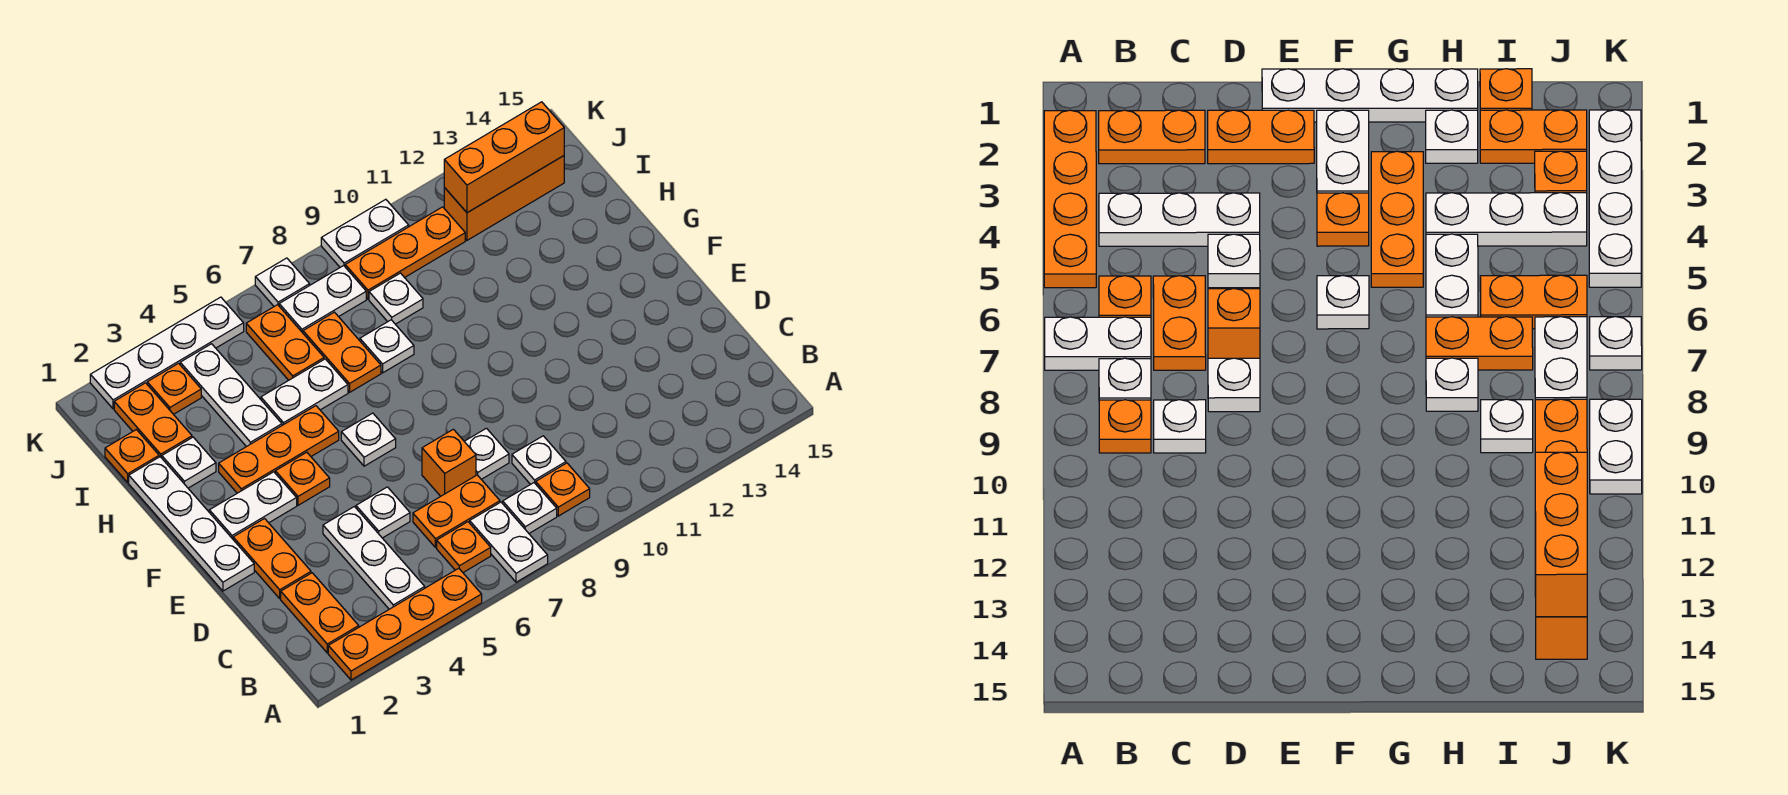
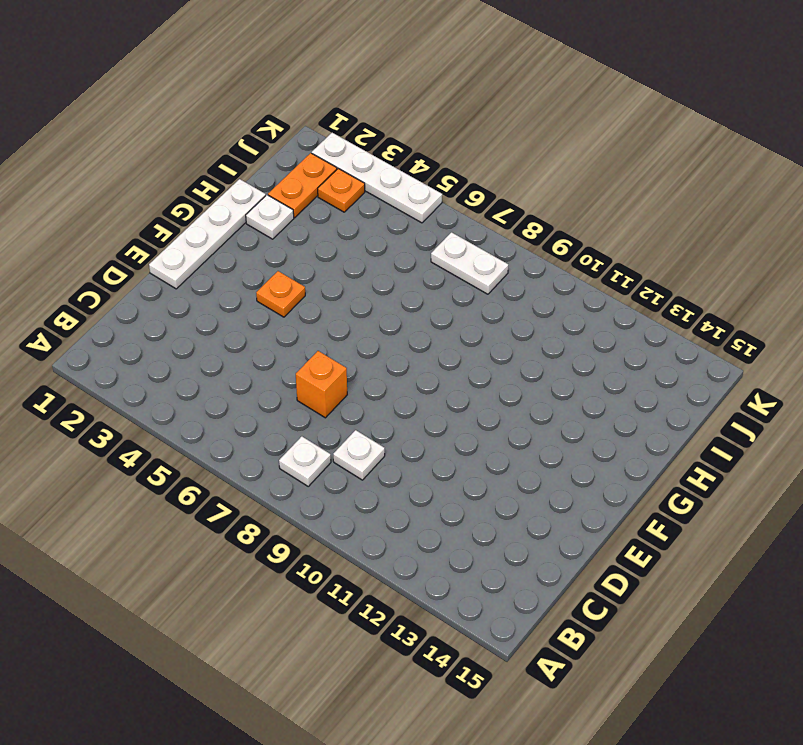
none -> orange 1x4 plate [328,568,482,680]
none -> white 1x2 plate [470,502,548,582]
none -> orange 1x2 plate [281,573,359,653]
none -> white 1x3 plate [323,507,425,609]

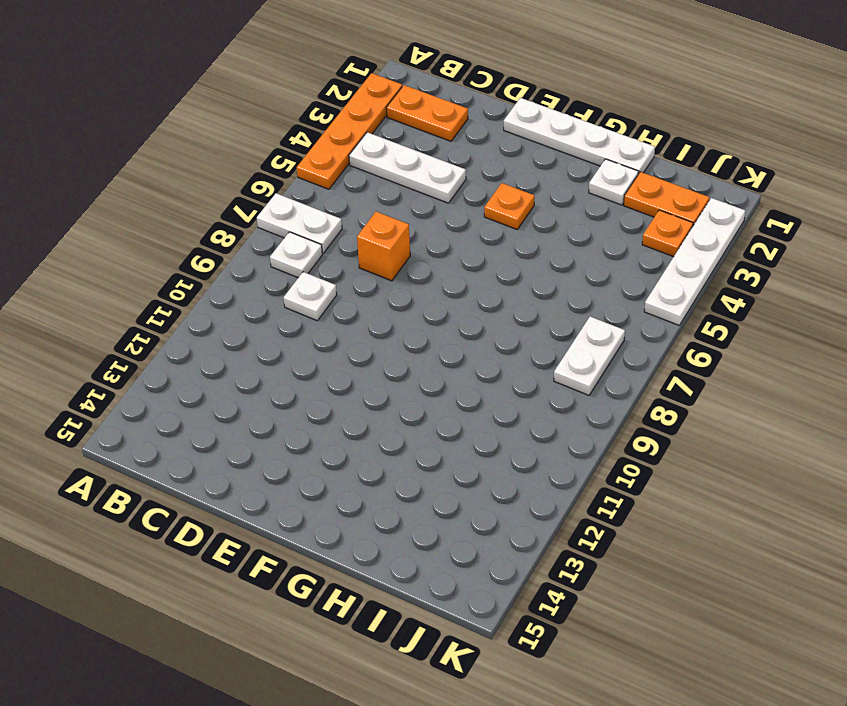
none -> orange 1x1 plate [437,522,491,572]
none -> orange 1x1 plate [536,463,590,516]
none -> orange 1x2 plate [413,475,500,548]
none -> orange 1x2 plate [233,519,311,598]

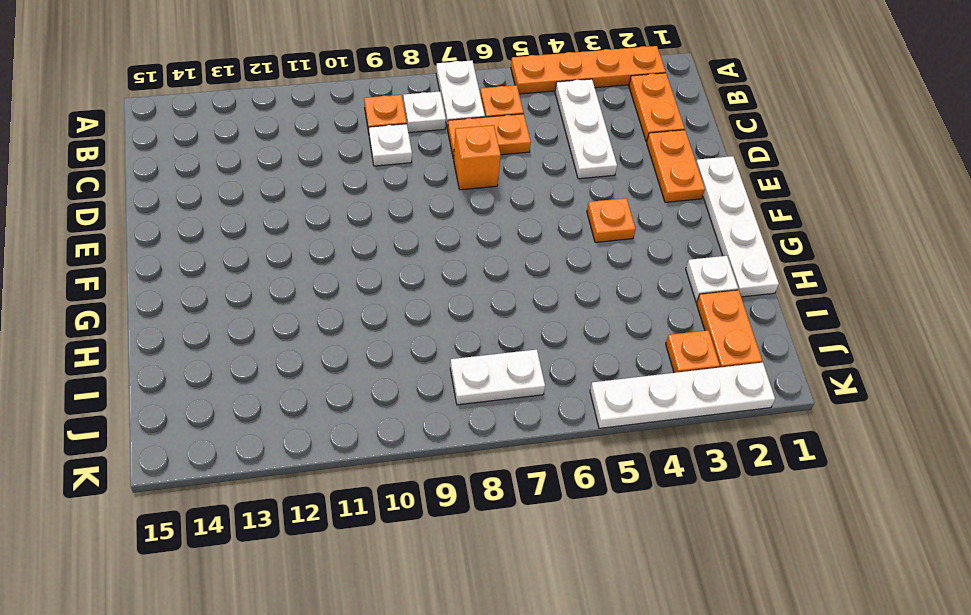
none -> white 1x1 plate [356,487,410,538]
none -> white 1x1 plate [464,428,509,479]
none -> white 1x2 plate [209,472,297,539]
none -> white 1x1 plate [341,413,396,466]

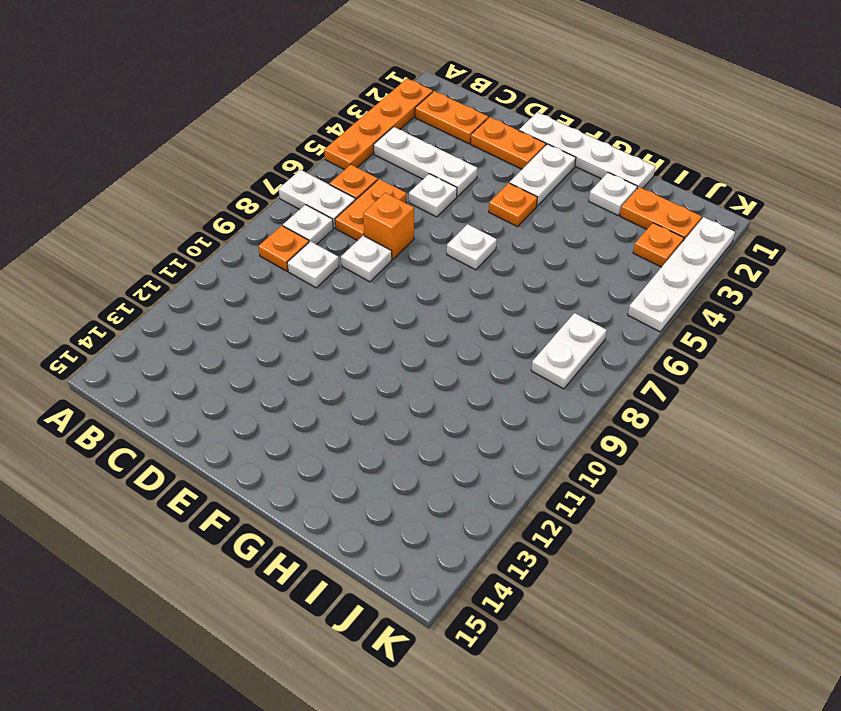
none -> orange 1x3 plate [219,406,339,493]
none -> white 1x3 plate [180,344,282,447]
none -> white 1x2 plate [261,359,348,425]
none -> orange 1x2 plate [303,312,381,392]

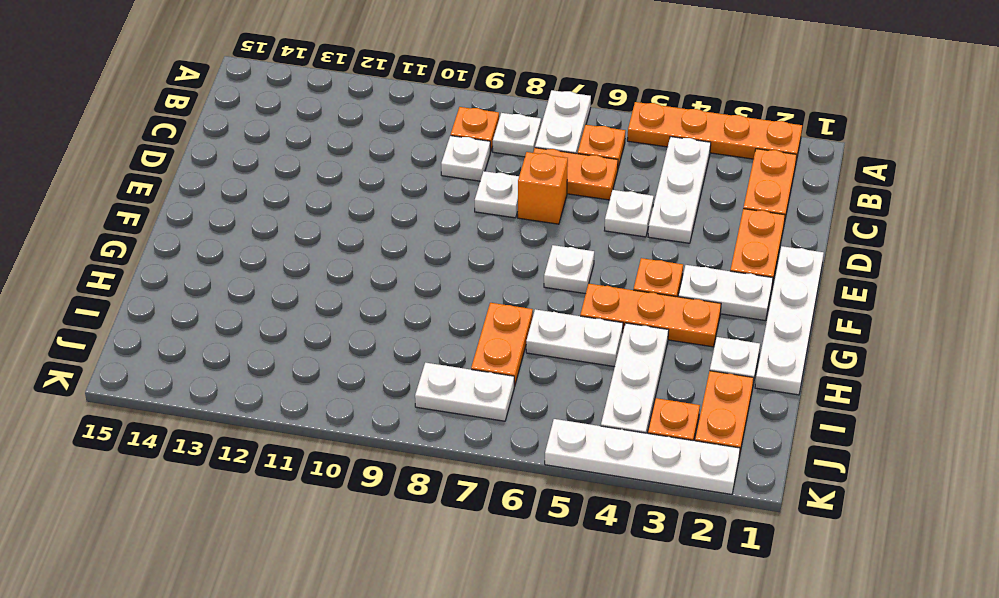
none -> white 1x1 plate [360,320,414,373]
none -> orange 1x1 plate [105,430,159,482]
none -> orange 1x2 plate [246,305,324,380]
none -> white 1x1 plate [369,273,423,324]

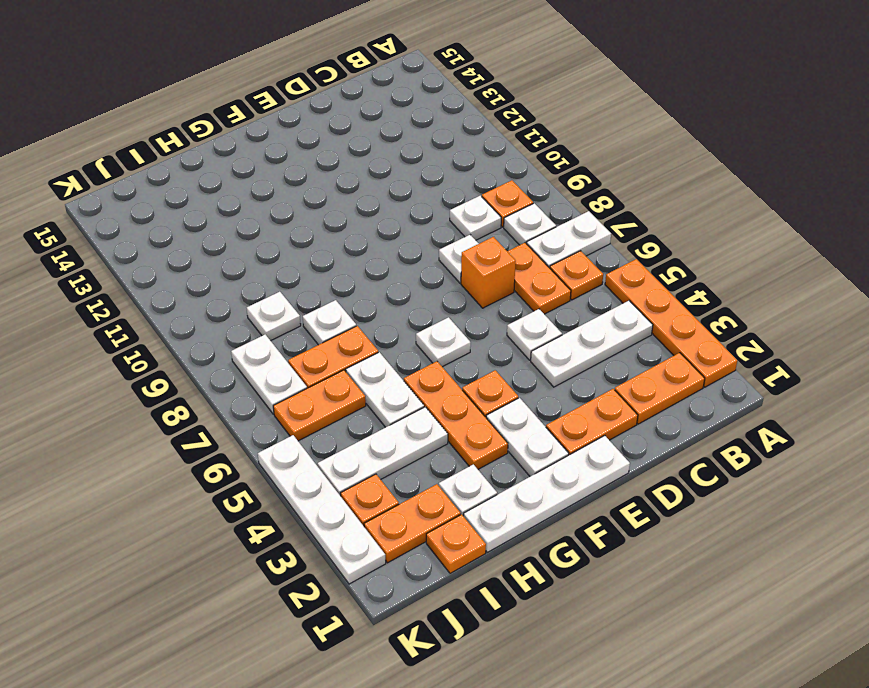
none -> orange 1x3 plate [345,207,465,299]
none -> orange 1x3 brick [444,156,564,240]
none -> white 1x1 plate [255,258,310,306]
none -> white 1x2 plate [321,199,409,267]

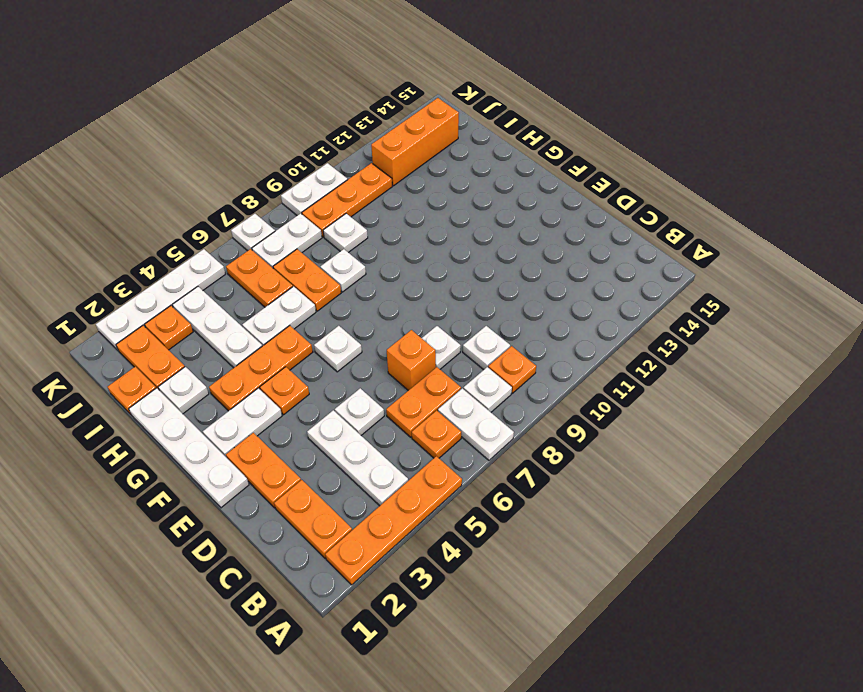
none -> orange 1x3 brick [444,102,564,213]

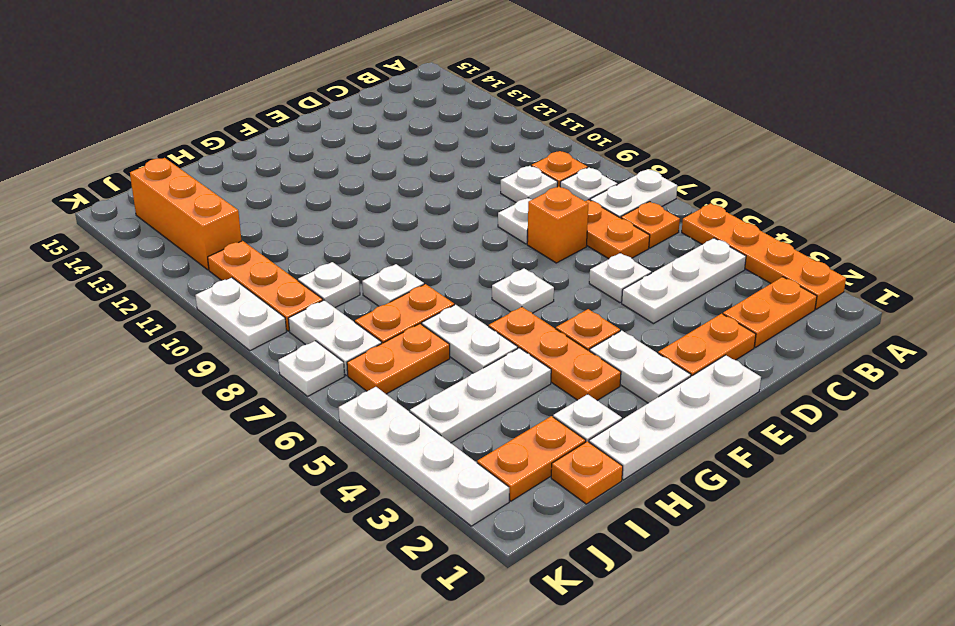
none -> orange 1x1 plate [147,363,201,414]
none -> orange 1x3 brick [444,102,564,213]

